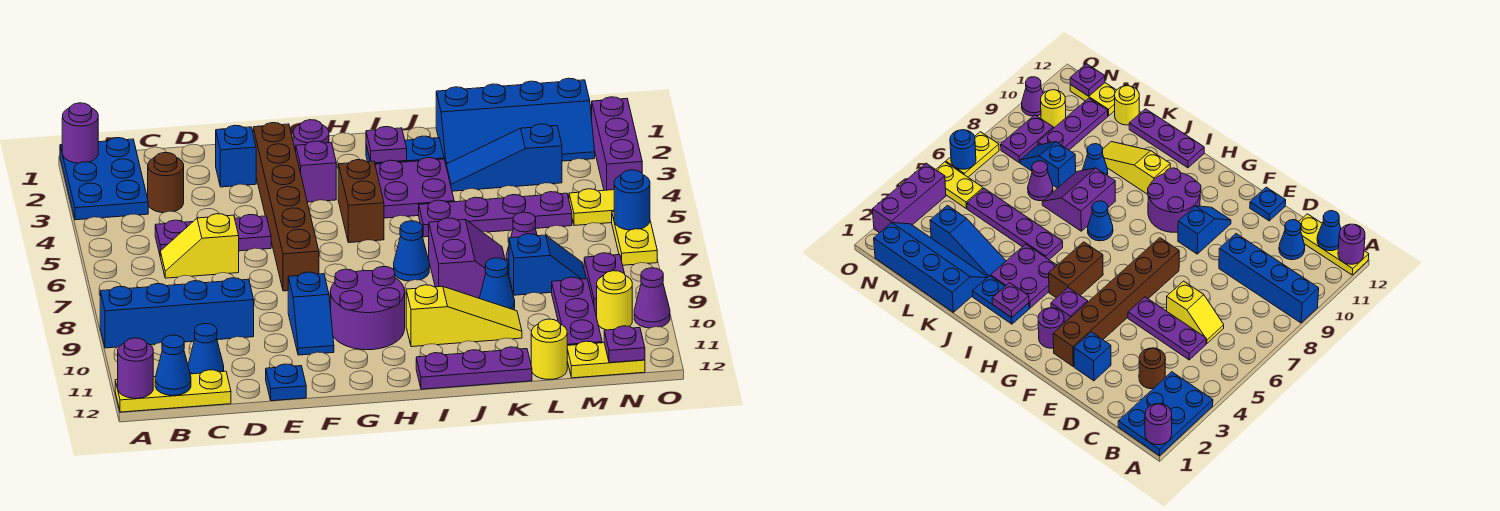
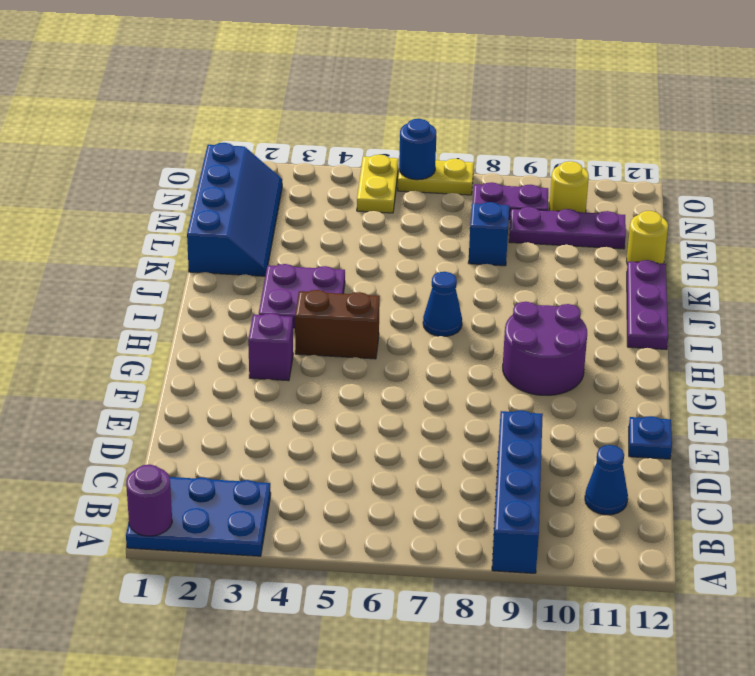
none -> yellow 1x3 plate [115,370,231,412]
none -> brown 1x1 round brick [148,153,184,213]
none -> purple 1x3 plate [155,215,271,254]
none -> yellow 1x2 slope [160,214,239,278]

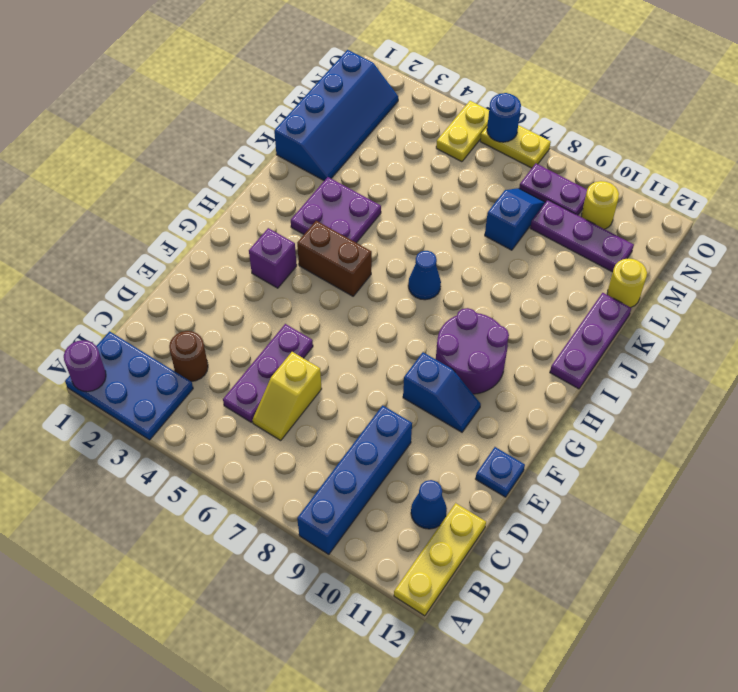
none -> blue 1x1 brick [216,125,256,187]
none -> brown 1x6 brick [253,123,319,291]
none -> purple 1x1 round brick [293,120,329,151]
none -> blue 1x2 plate [366,136,444,164]

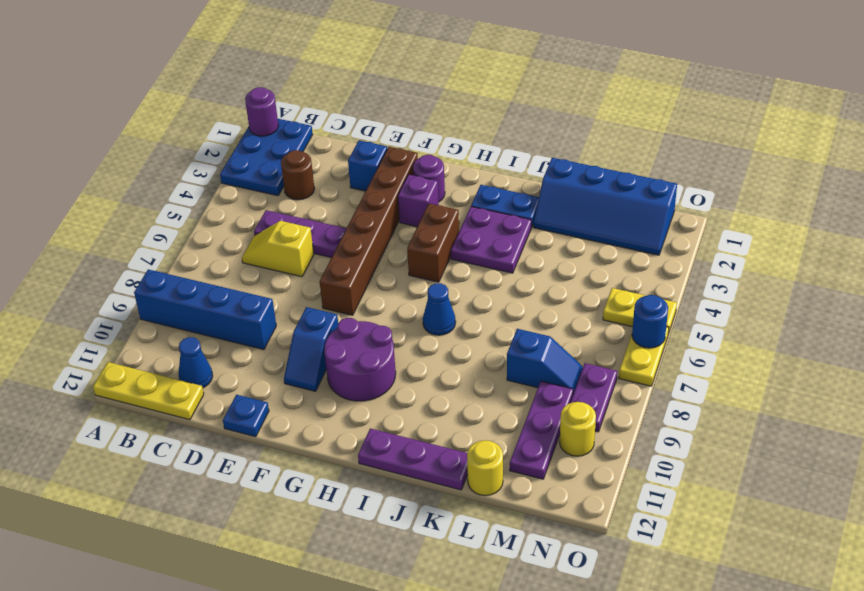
none -> yellow 1x3 slope [406,285,522,347]
none -> purple 1x4 plate [419,192,572,237]
none -> purple 2x2 slope [429,218,512,298]
none -> blue 1x3 slope [446,124,562,191]

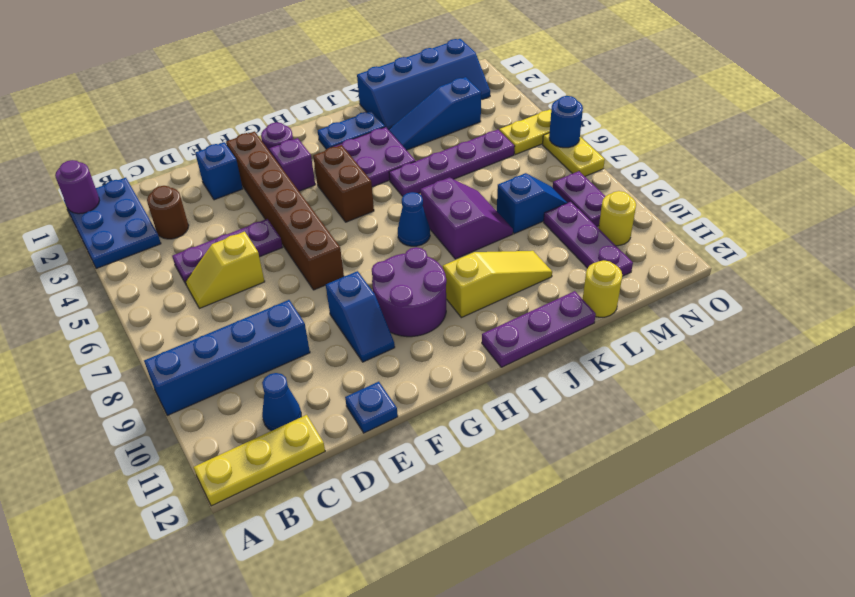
none -> blue 1x1 cone [479,258,515,310]
none -> purple 1x1 cone [506,212,537,267]
none -> yellow 1x2 plate [567,341,645,378]
none -> purple 1x3 brick [592,97,642,190]

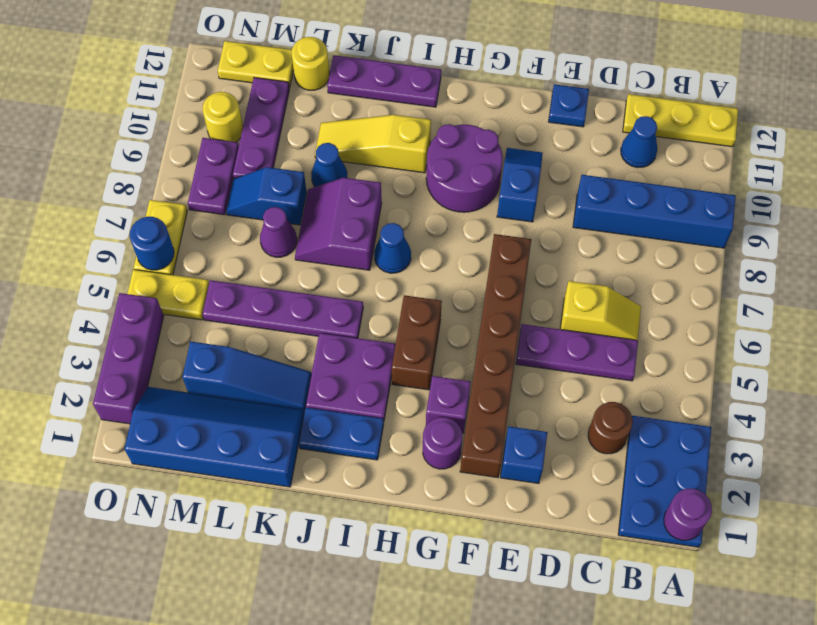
none -> purple 1x1 cone [634,268,670,328]
none -> purple 1x1 round brick [118,338,153,398]
none -> blue 1x1 cone [155,335,191,395]
none -> purple 1x1 plate [366,127,407,163]

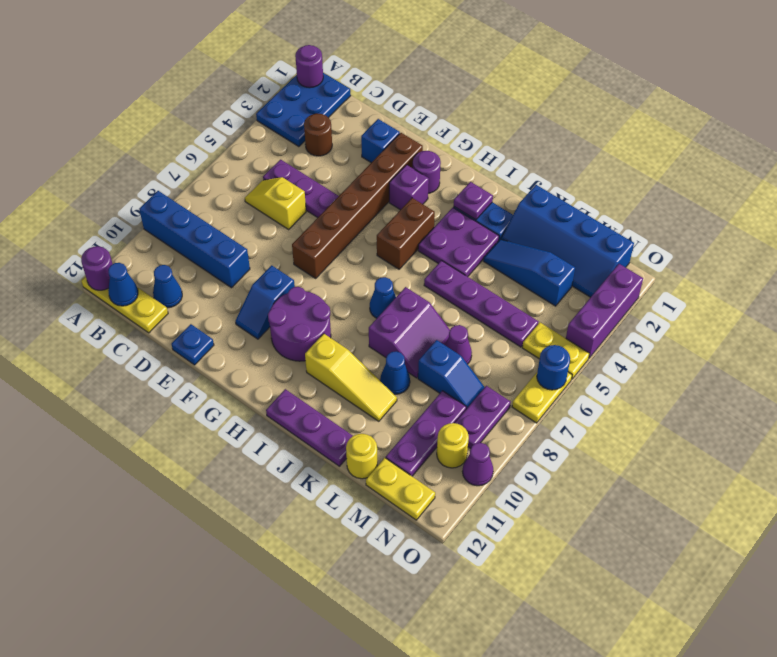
none -> purple 1x1 plate [604,326,645,363]

